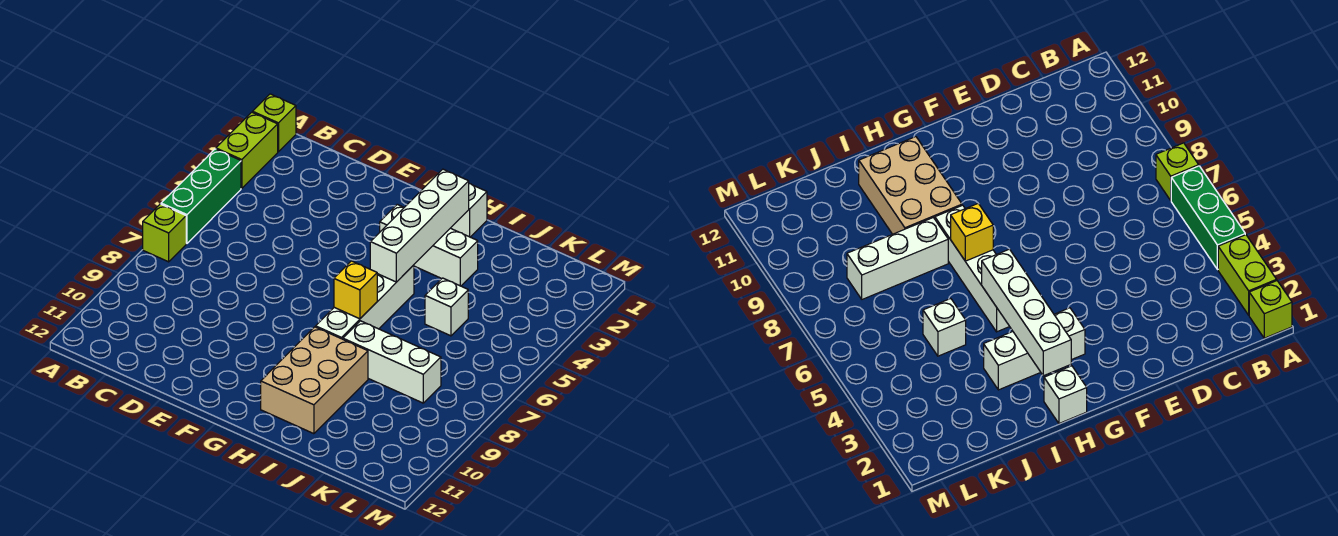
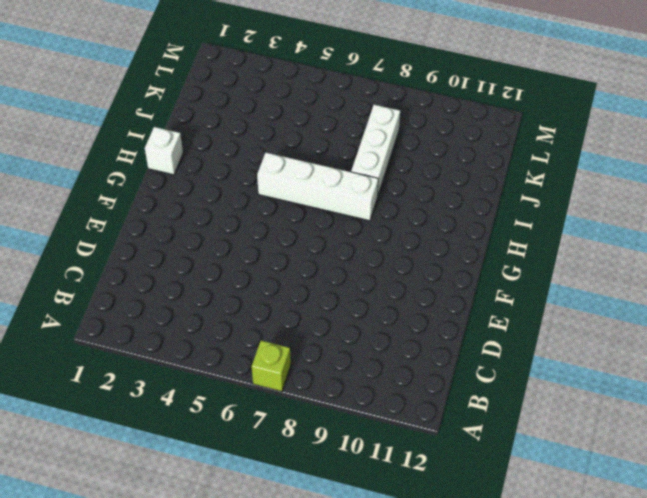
none -> lime 1x1 brick [253,94,296,152]
none -> lime 1x2 brick [216,112,278,188]
none -> green 1x3 brick [161,149,241,243]

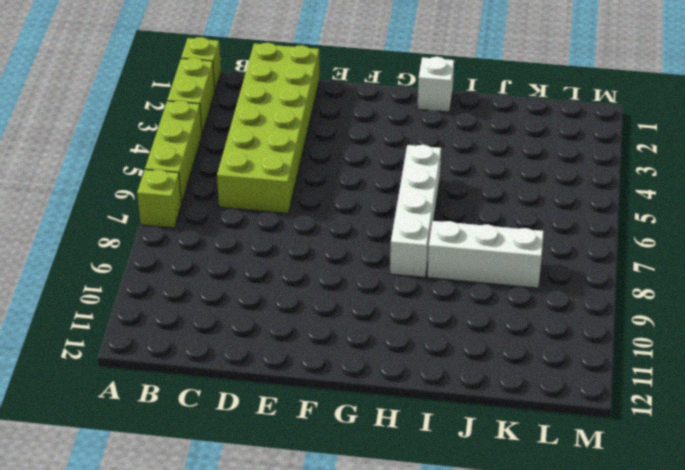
lime 1x3 brick [145,101,202,203] -> green 1x3 brick [161,149,241,243]
lime 2x6 brick [217,43,320,213] -> none
none -> white 1x3 brick [380,204,478,286]
none -> tan 2x3 brick [261,327,368,434]
none -> white 1x1 brick [425,278,468,336]

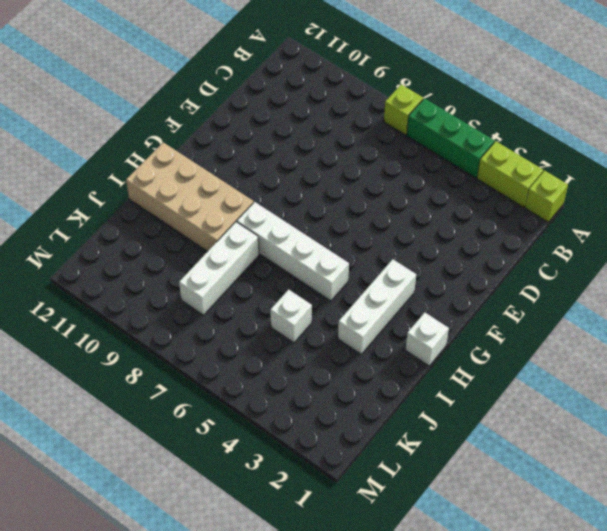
tan 2x4 brick [126,142,254,252] -> tan 2x3 brick [261,327,368,434]
none -> white 1x4 brick [370,169,469,282]
none -> yellow 1x1 brick [334,261,377,319]

